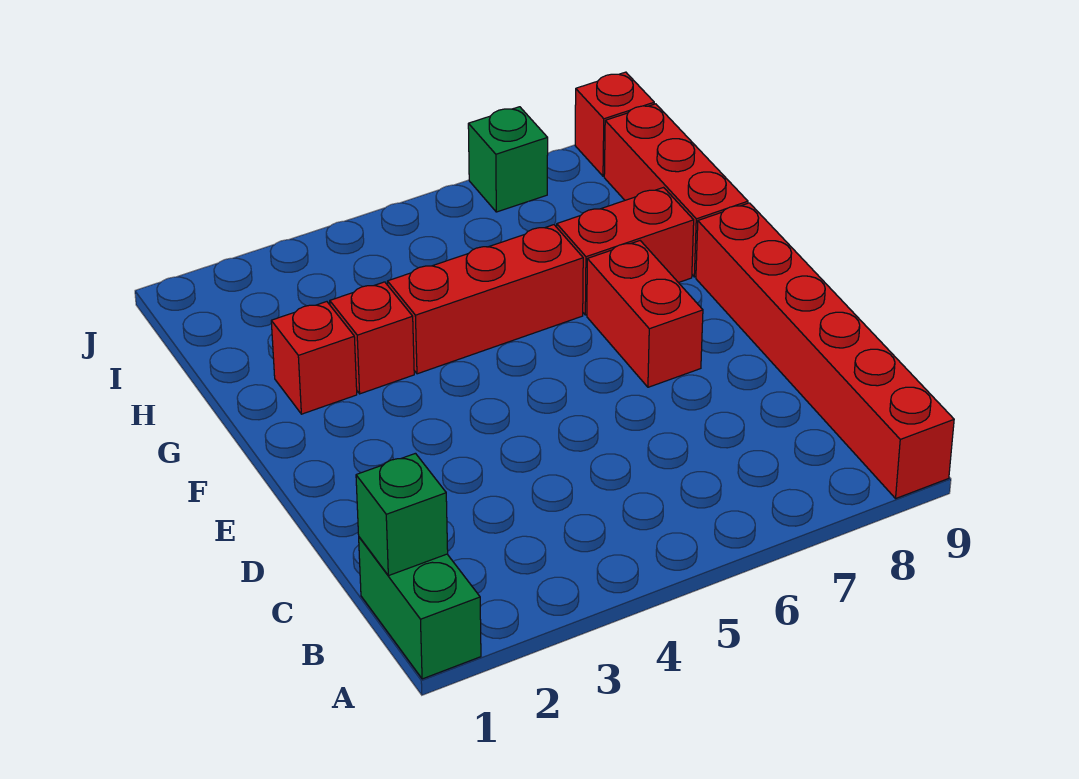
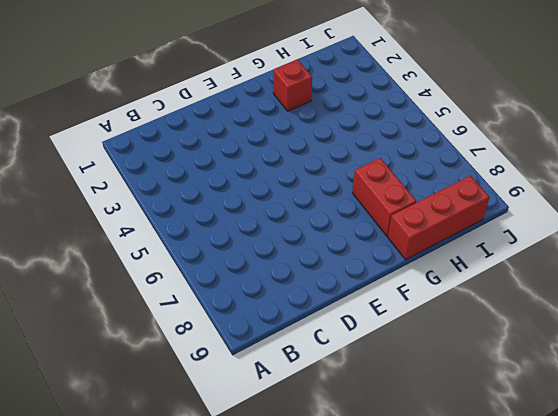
none -> green 1x2 brick [359,537,481,679]
none -> red 1x6 brick [696,203,954,498]

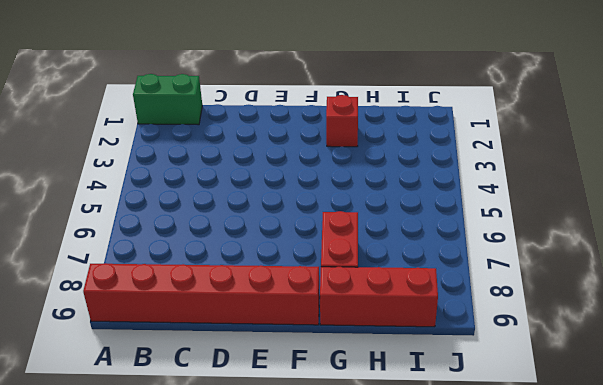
none -> red 1x2 brick [587,241,703,387]
none -> red 1x1 brick [330,282,414,394]

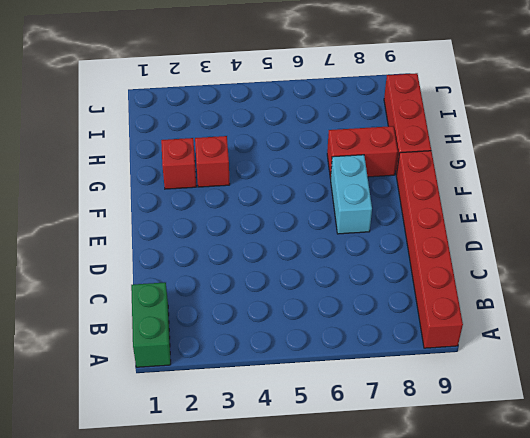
cyan 1x2 brick [331,155,372,234] -> red 1x2 brick [587,241,703,387]
none -> red 1x3 brick [388,225,583,374]
none -> green 1x1 brick [468,107,548,212]

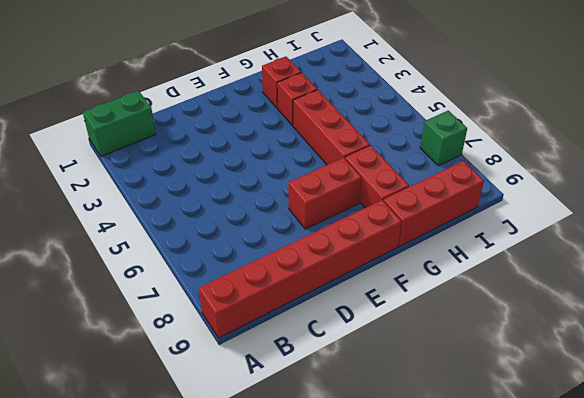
none -> red 1x1 brick [575,72,654,176]
none -> green 1x1 brick [356,453,448,576]

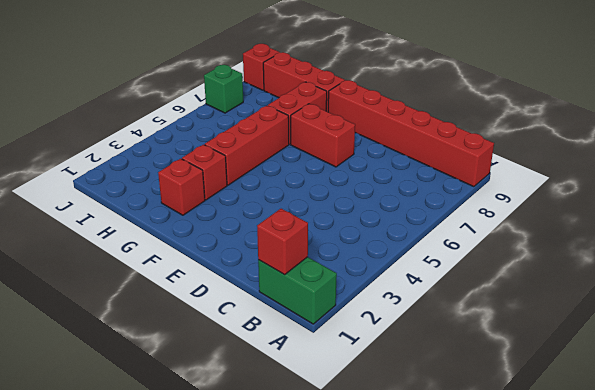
red 1x1 brick [257,209,308,275] -> green 1x1 brick [356,453,448,576]

